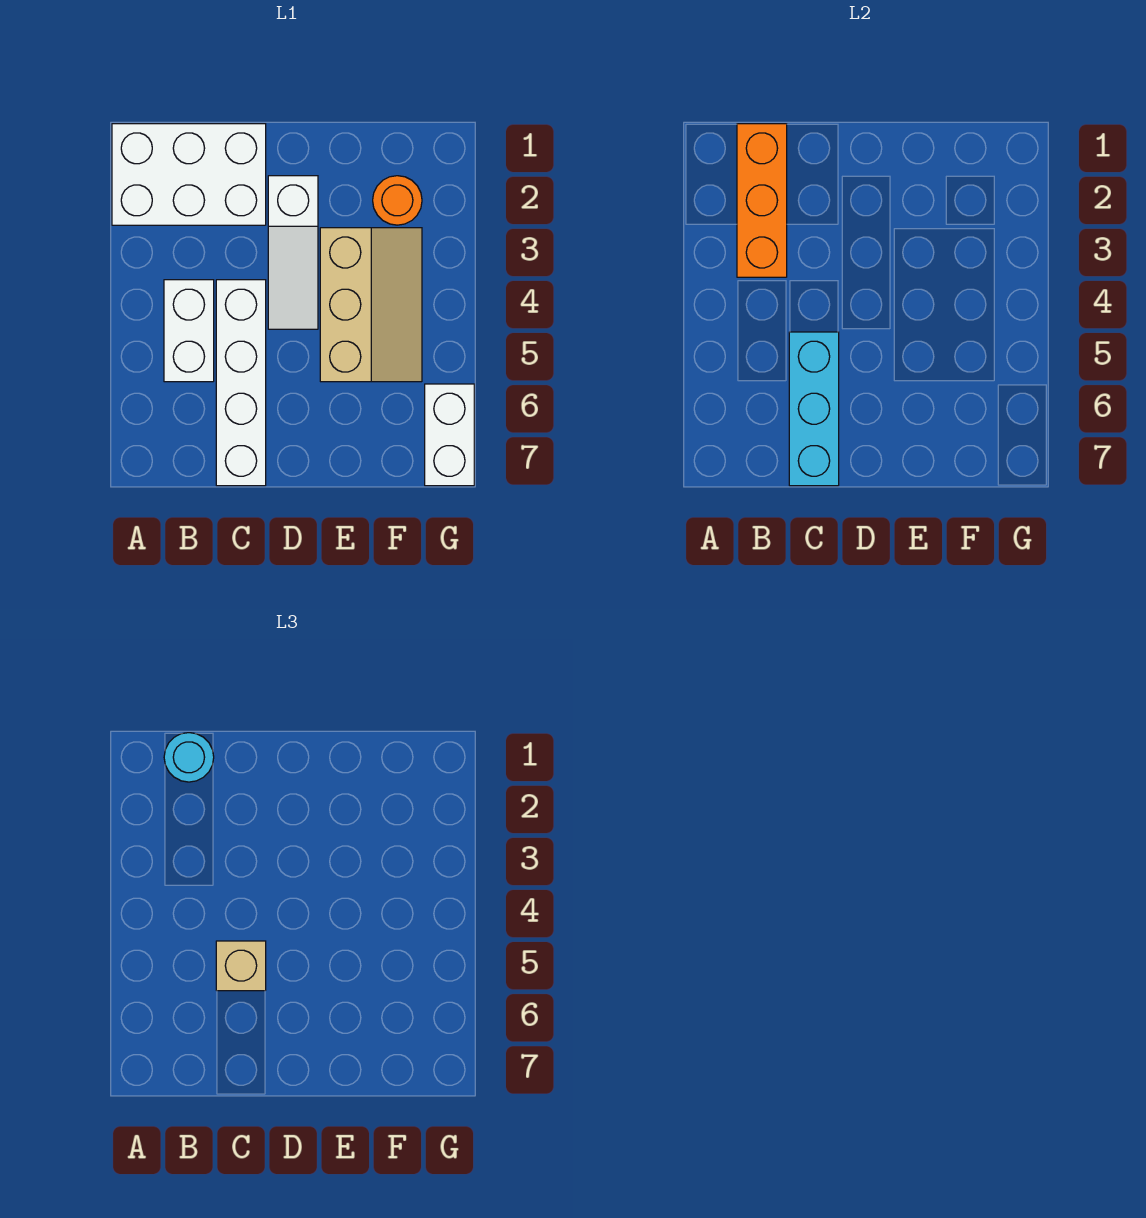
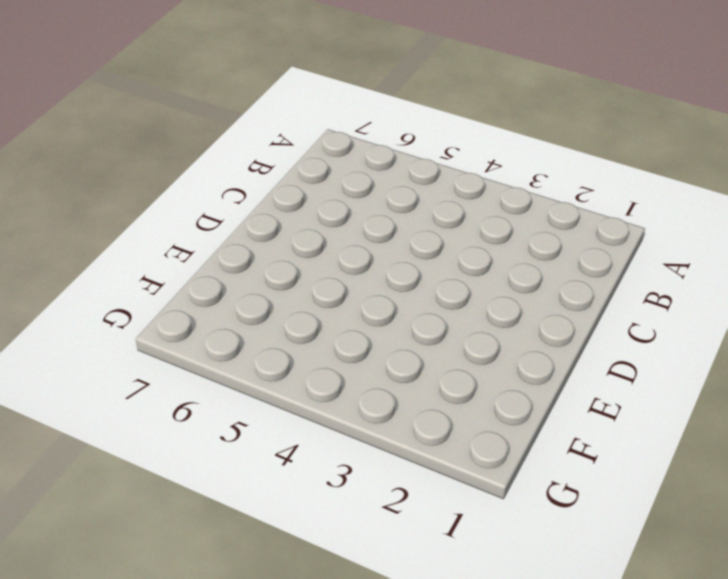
none -> white 2x3 brick [112,124,266,225]
none -> white 1x2 brick [164,280,214,382]

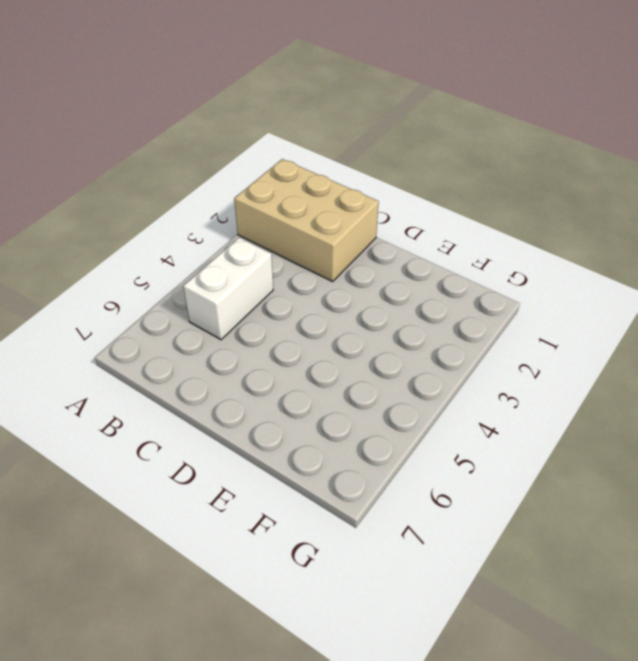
tan 2x3 brick [234,159,379,282] -> white 2x3 brick [112,124,266,225]
none -> white 1x4 brick [216,280,266,486]
none -> white 1x3 slope [268,176,318,329]

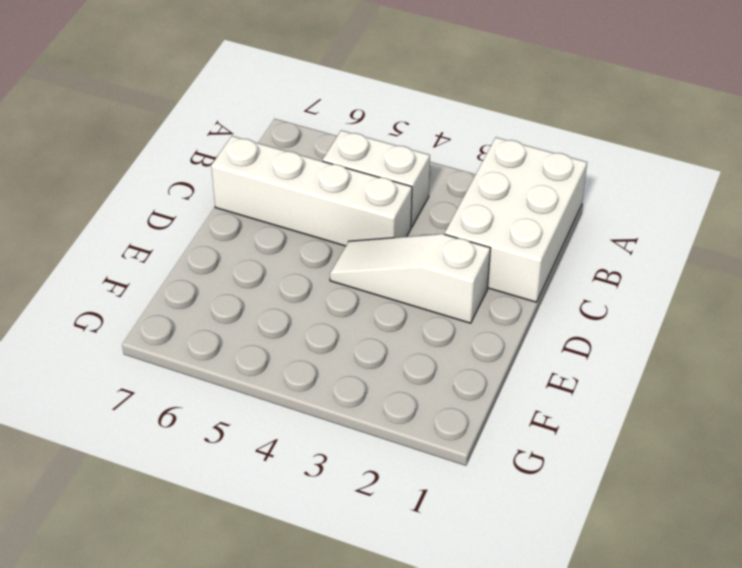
none -> tan 2x3 slope [320,228,422,382]
none -> orange 1x1 round brick [373,176,422,225]

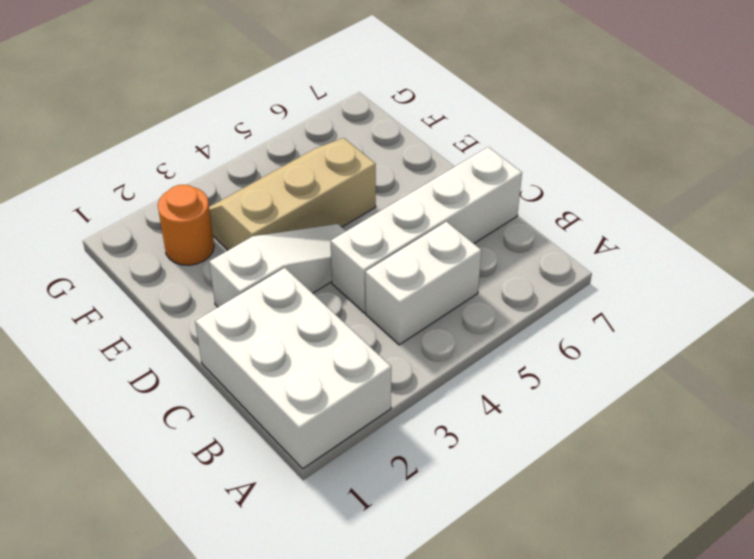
none -> white 1x2 brick [425,384,474,486]
none -> orange 1x3 brick [737,124,787,277]

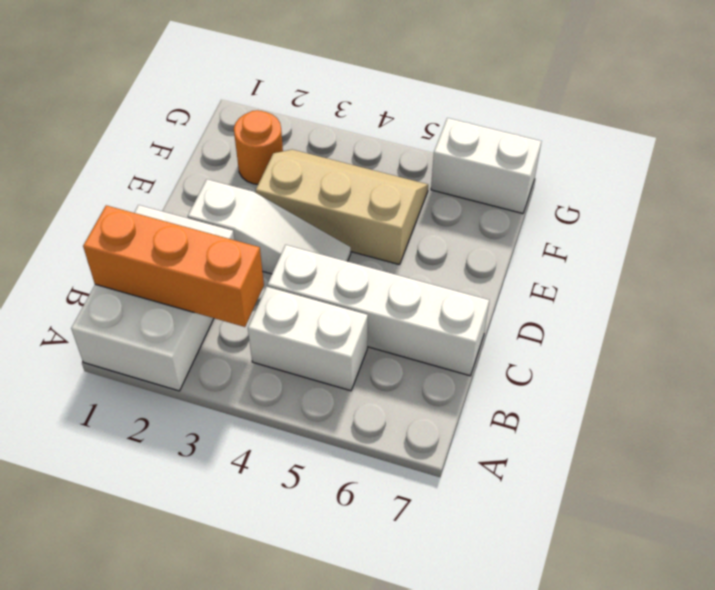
none -> cyan 1x3 brick [789,332,839,486]
none -> cyan 1x1 round brick [164,733,214,782]

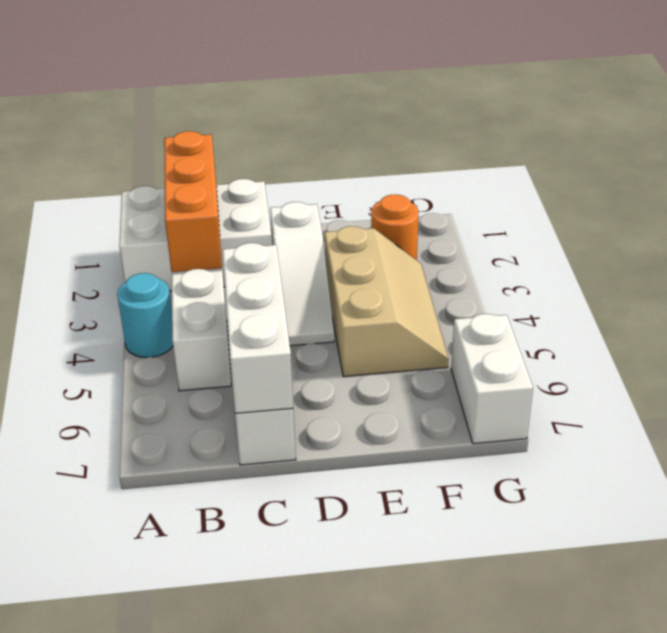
cyan 1x1 round brick [117,273,173,357] -> cyan 1x1 round brick moved to [164,733,214,782]
white 1x3 brick [222,243,293,413] -> cyan 1x3 brick [789,332,839,486]
none -> tan 1x1 brick [216,941,266,991]

